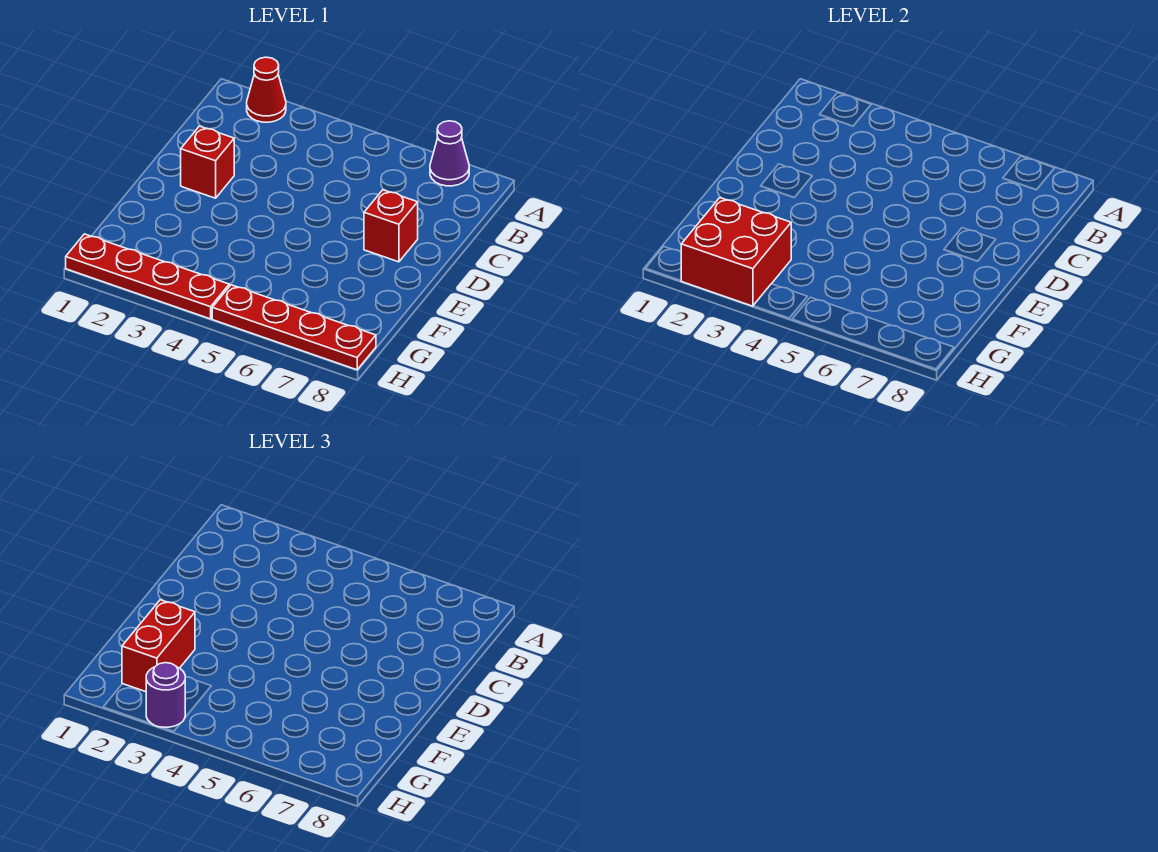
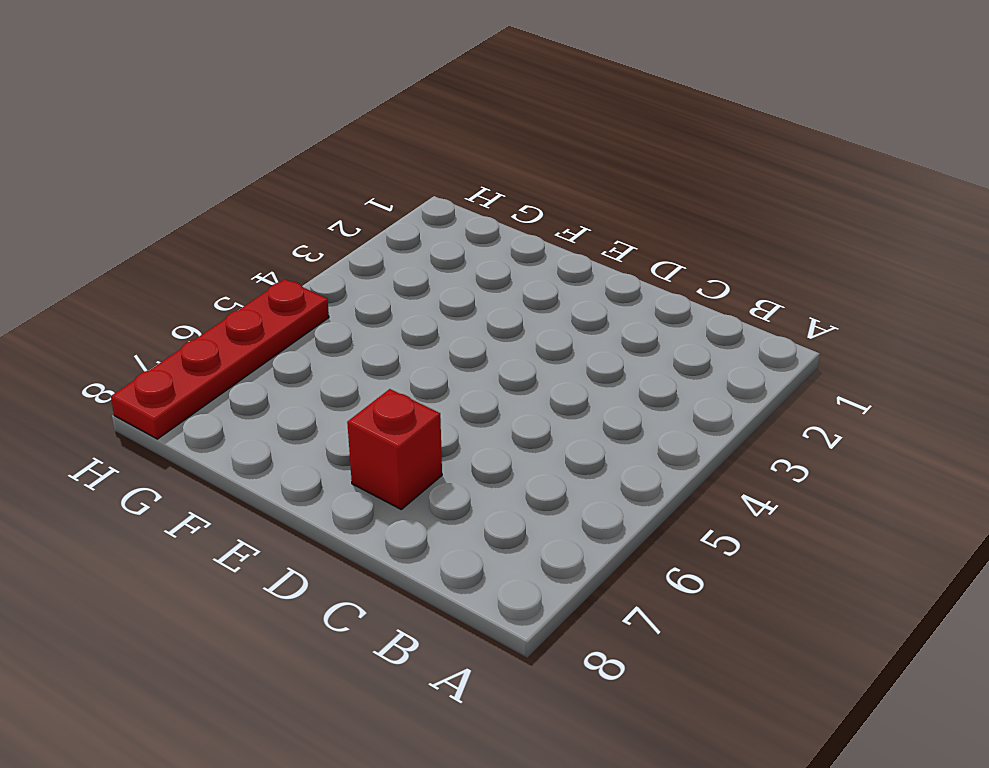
none -> red 1x1 cone [247,57,286,122]
none -> purple 1x1 cone [430,121,469,186]

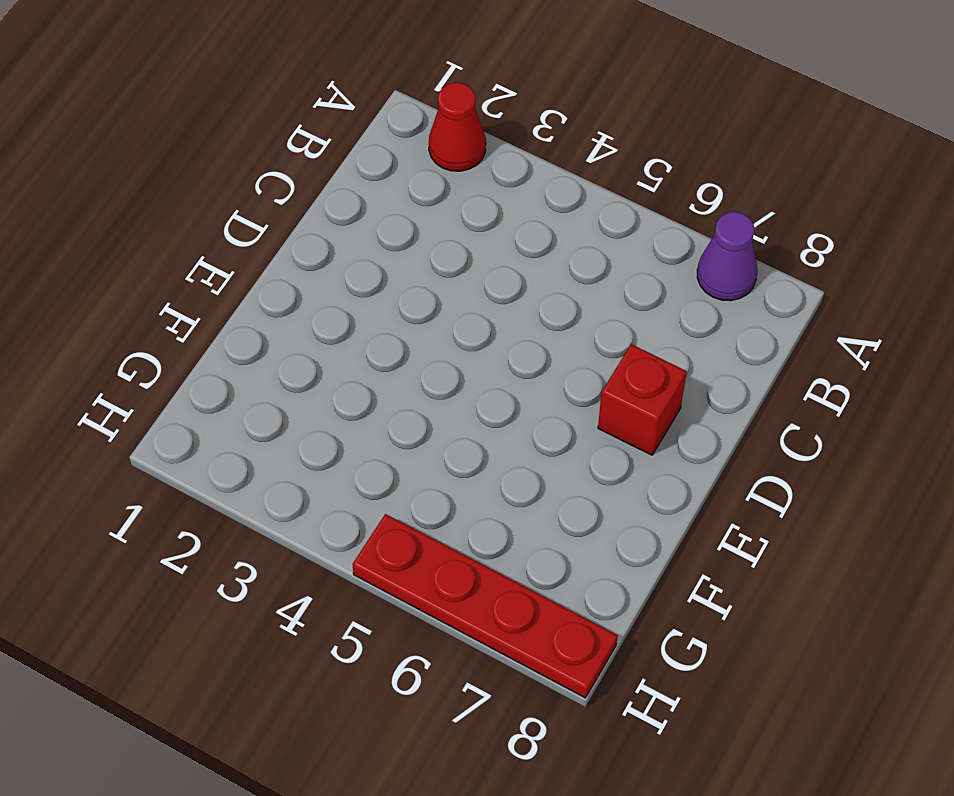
none -> red 1x1 brick [181,126,234,198]
none -> red 1x4 plate [66,234,229,319]

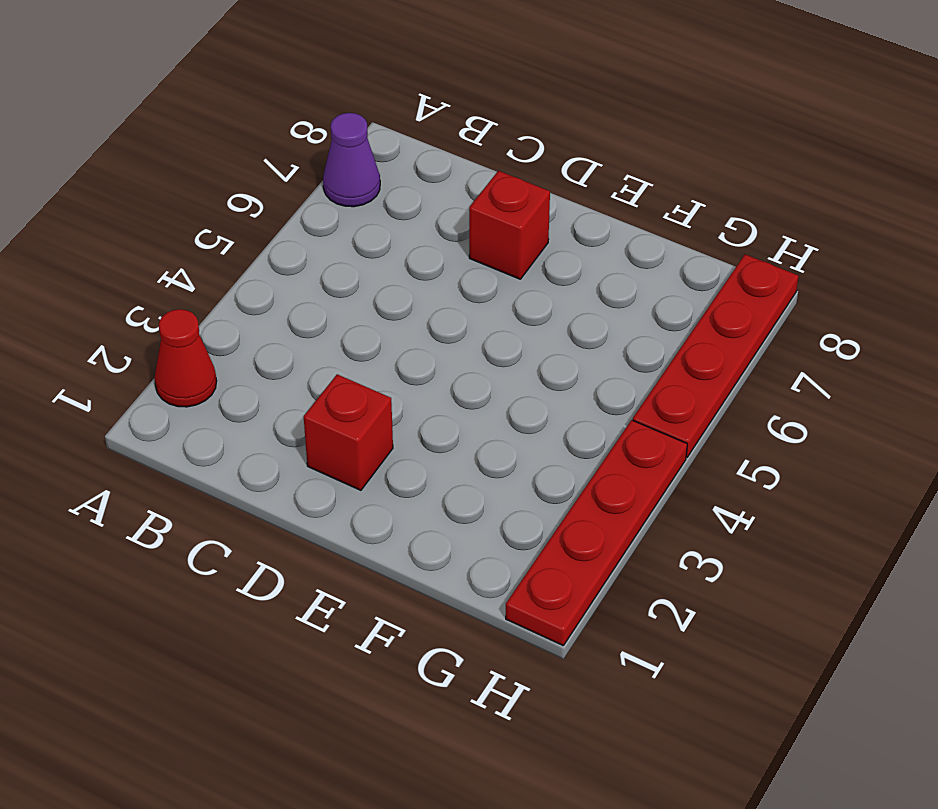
none -> red 2x2 brick [681,198,791,306]
none -> red 1x2 brick [122,600,195,692]

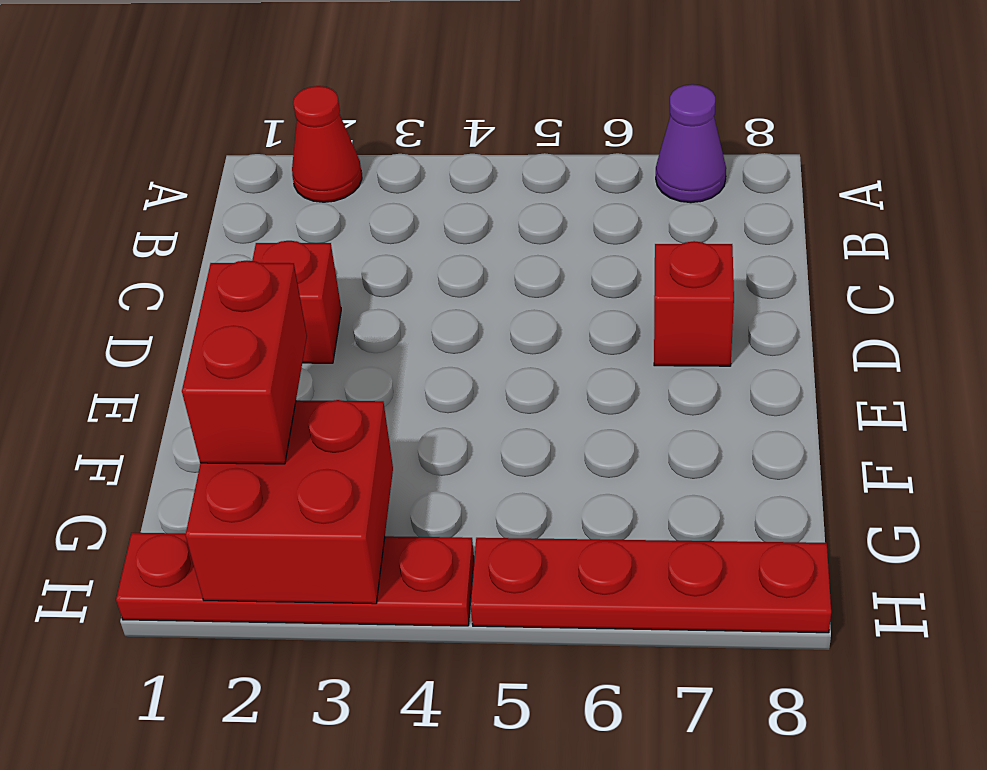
none -> purple 1x1 round brick [146,663,185,727]

